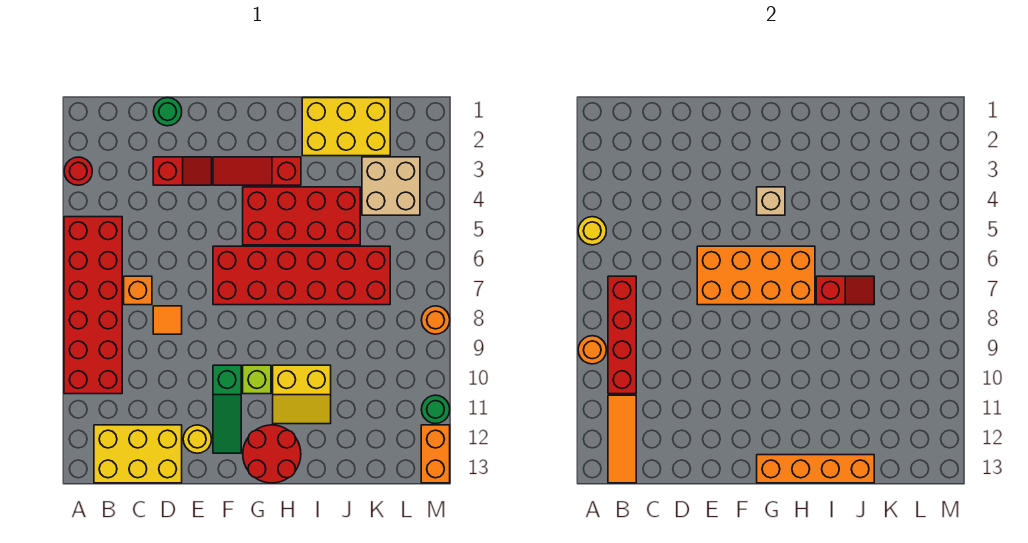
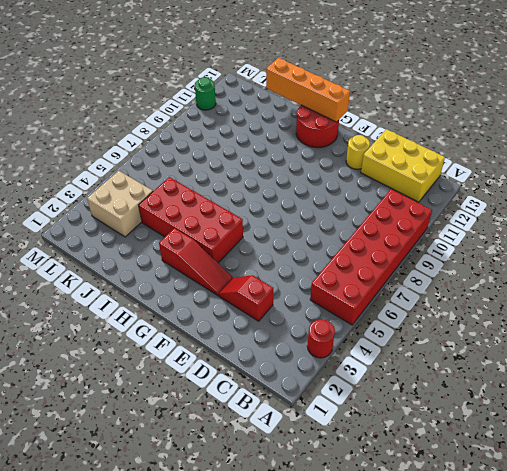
none -> orange 1x1 brick [124,276,152,305]
none -> green 1x1 round brick [154,98,182,126]
none -> orange 1x1 tile [153,306,182,334]

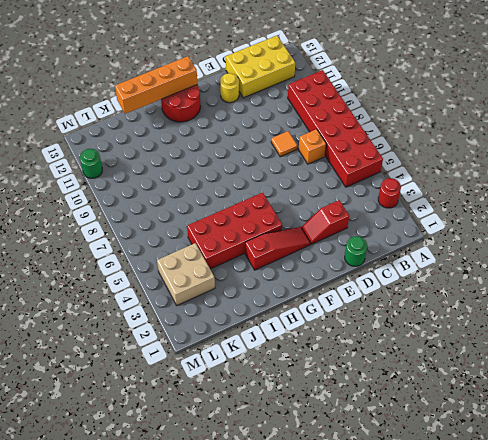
none -> red 2x6 brick [213,246,390,305]
none -> green 1x3 slope [213,365,241,453]
none -> lime 1x1 brick [243,365,271,394]

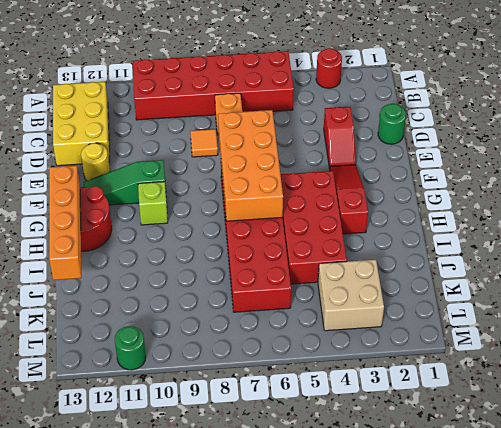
none -> yellow 2x2 slope [273,365,331,424]
none -> yellow 2x3 brick [302,98,390,156]
none -> orange 1x1 round brick [421,306,450,334]

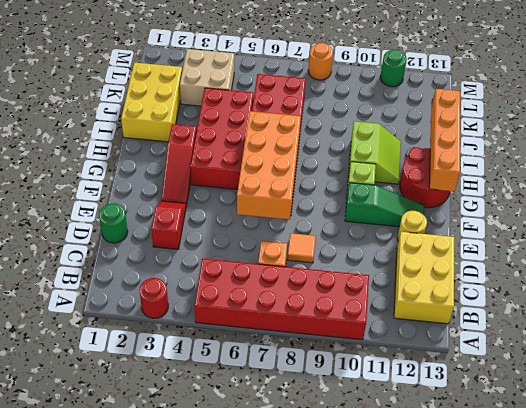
lime 2x2 slope [349,121,401,184] -> yellow 2x2 slope [273,365,331,424]
none -> orange 1x2 brick [421,425,450,483]
none -> yellow 1x1 round brick [578,217,606,245]
none -> orange 1x1 round brick [578,336,606,364]

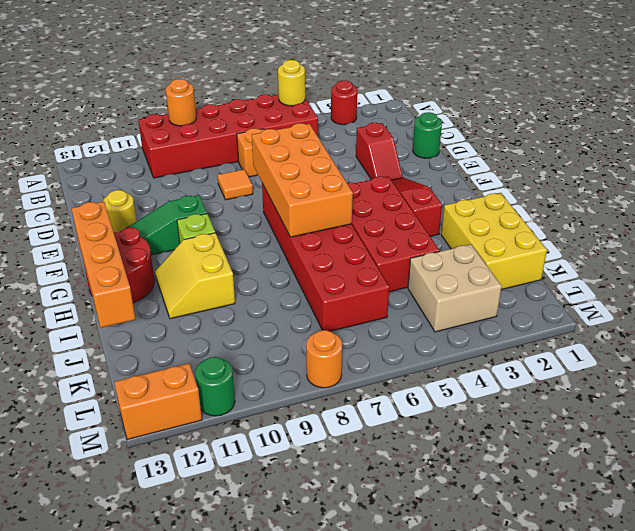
none -> yellow 2x3 brick [94,425,182,483]
none -> red 1x4 brick [608,276,636,394]
none -> orange 1x3 tile [608,395,636,483]

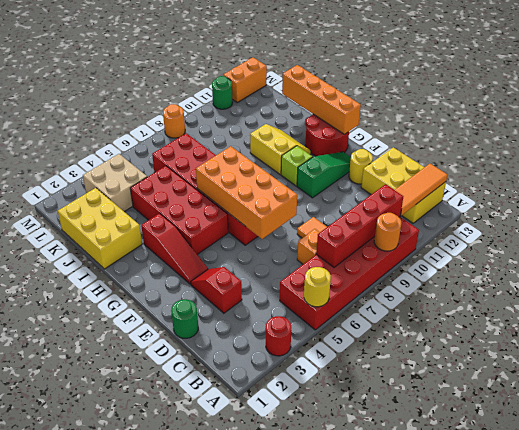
none -> tan 1x1 brick [757,187,785,215]
none -> red 1x2 slope [816,276,874,305]

